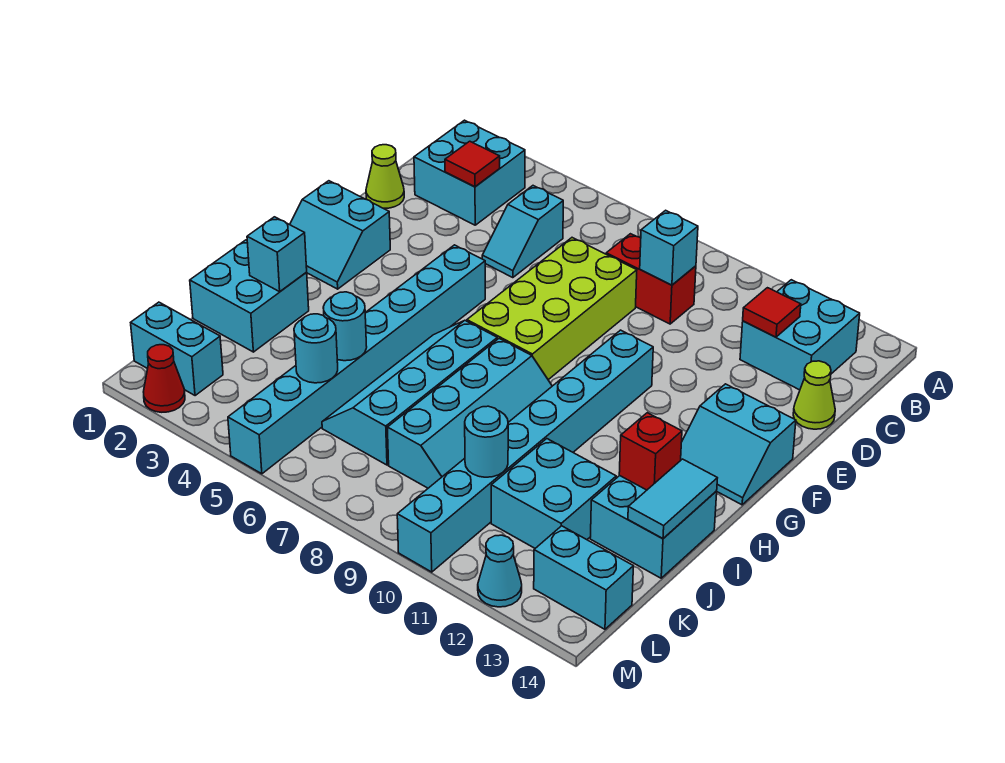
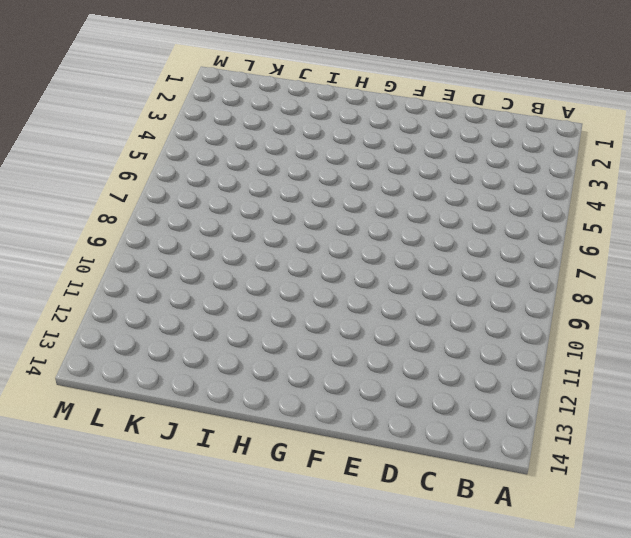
none -> cyan 2x2 brick [414,120,525,225]
none -> cyan 2x2 brick [740,280,860,390]
none -> cyan 1x2 slope [482,186,563,278]

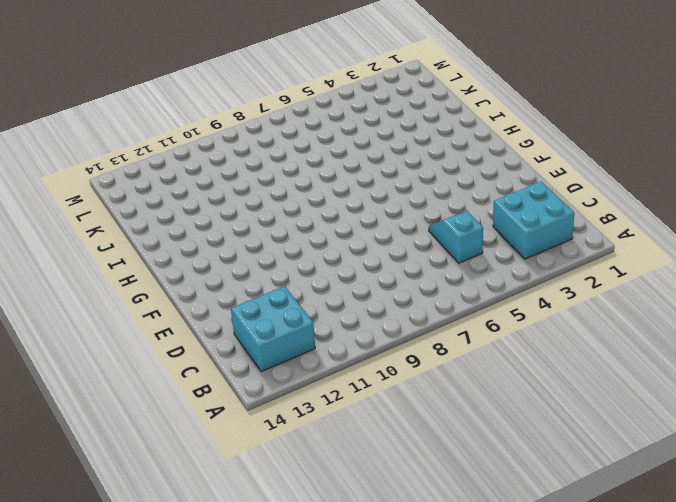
none -> red 1x2 brick [606,234,696,324]
none -> lime 1x1 cone [366,145,404,208]
none -> lime 2x4 brick [467,238,637,380]

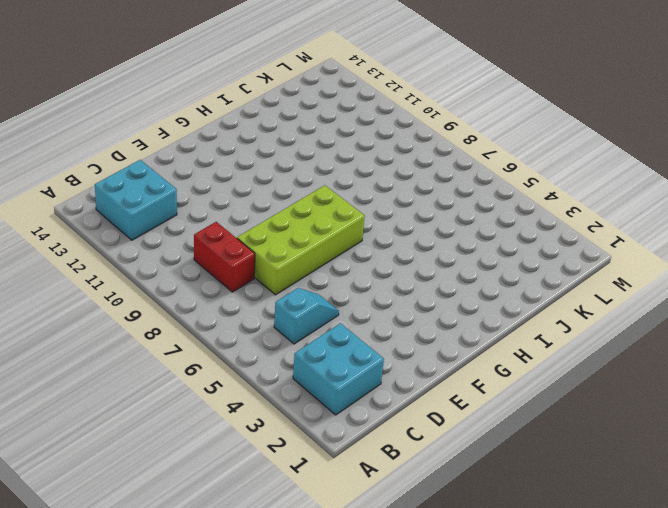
none -> lime 1x1 cone [366,145,404,208]
none -> lime 1x1 cone [793,361,835,429]
none -> cyan 2x2 slope [290,181,390,289]

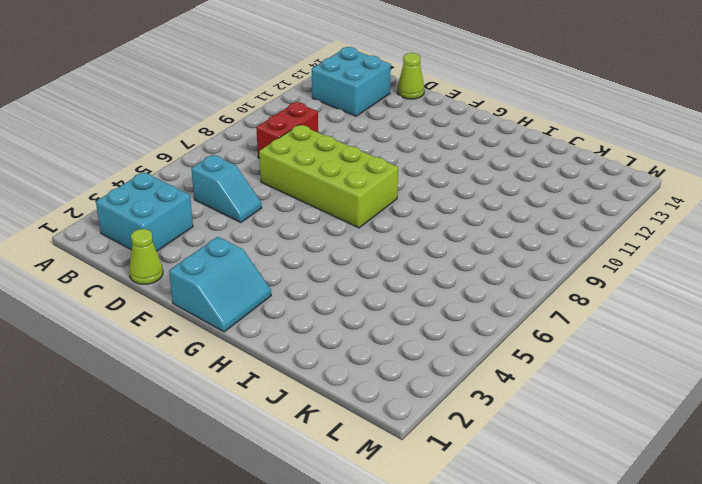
none -> cyan 1x8 brick [228,245,485,474]
none -> cyan 1x8 brick [397,330,653,572]
none -> cyan 2x2 slope [681,384,796,505]

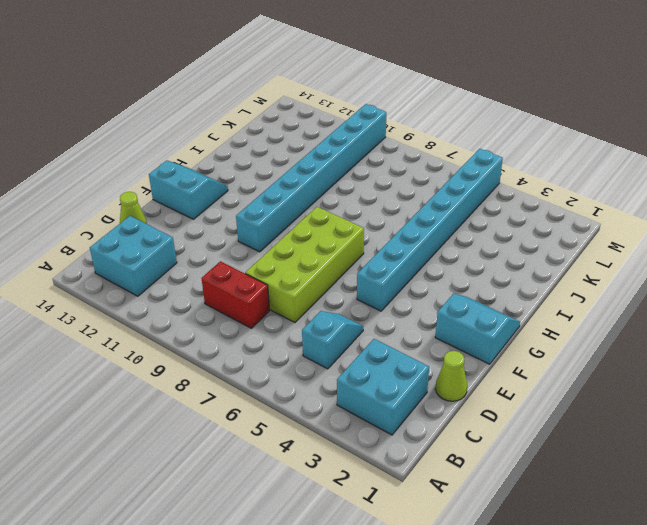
none -> cyan 2x4 slope [322,320,497,465]
none -> cyan 2x4 slope [387,339,552,488]
none -> cyan 2x2 brick [190,240,309,352]

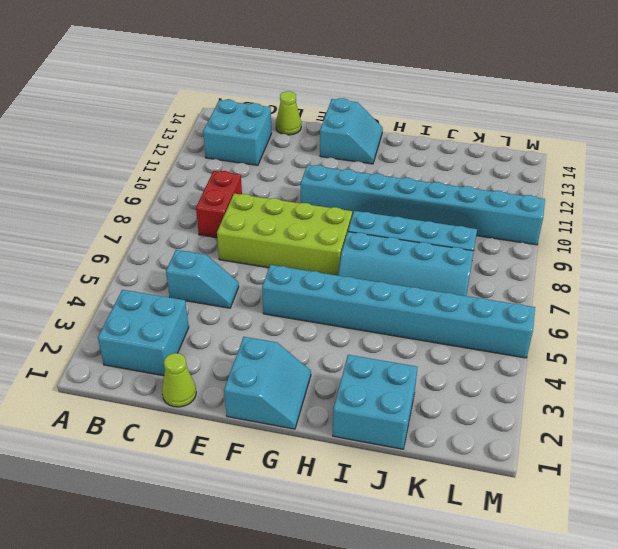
none -> cyan 2x2 brick [590,476,717,578]
none -> cyan 2x2 brick [491,439,616,548]
none -> cyan 1x2 brick [131,302,223,396]

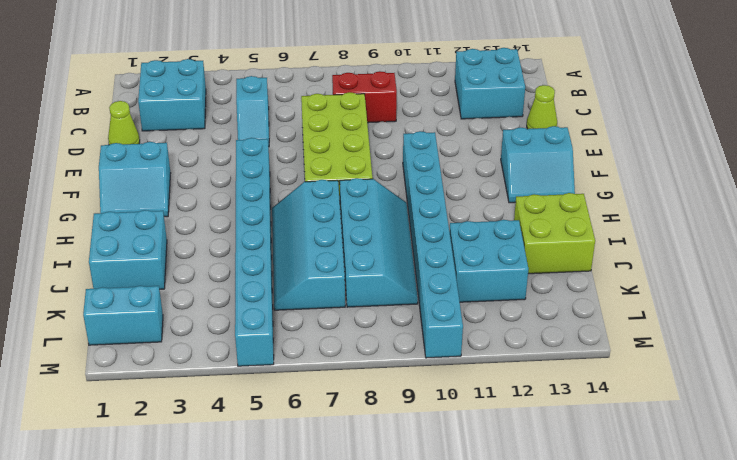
lime 2x2 brick [514,193,595,274] -> cyan 2x2 brick [590,476,717,578]
none -> cyan 1x2 brick [534,526,633,629]
none -> red 1x1 cone [144,345,185,412]
none -> cyan 1x1 cone [478,535,522,607]

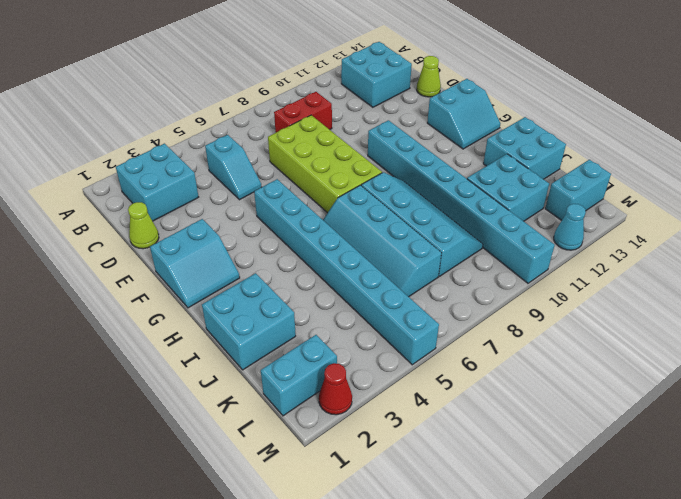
none -> red 1x1 tile [445,141,500,187]
none -> cyan 1x1 brick [640,210,698,285]
none -> red 1x1 tile [743,288,801,337]

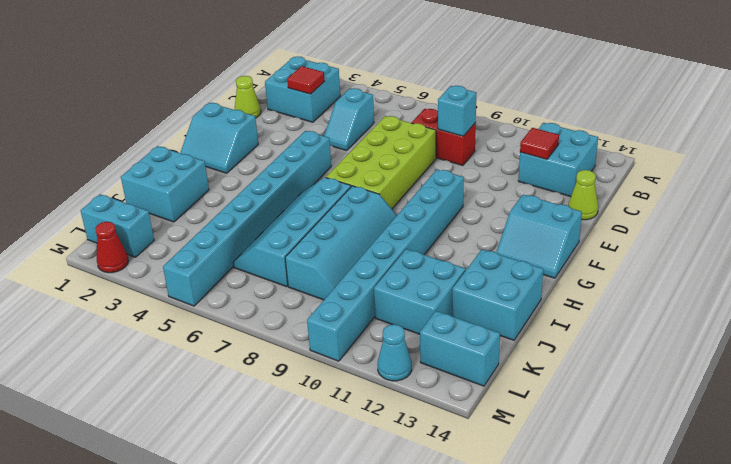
none -> cyan 1x1 brick [247,217,307,292]
none -> red 1x1 brick [619,413,682,490]
none -> cyan 1x2 tile [628,459,717,538]

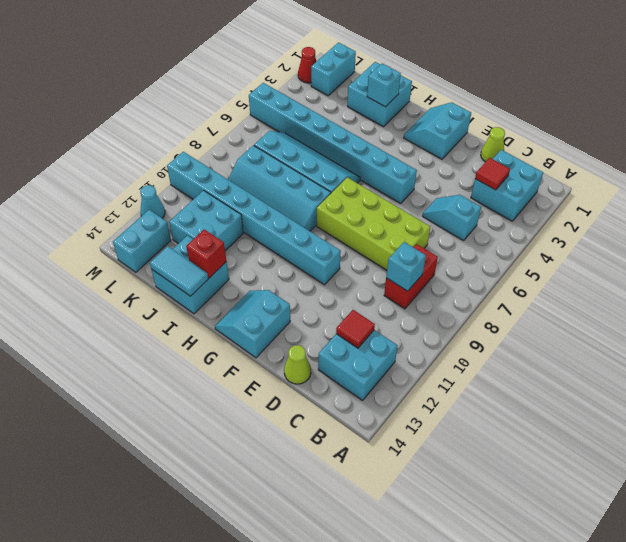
none -> cyan 1x1 round brick [323,292,367,361]
none -> cyan 1x1 round brick [294,314,338,383]
none -> cyan 1x1 round brick [465,406,508,477]

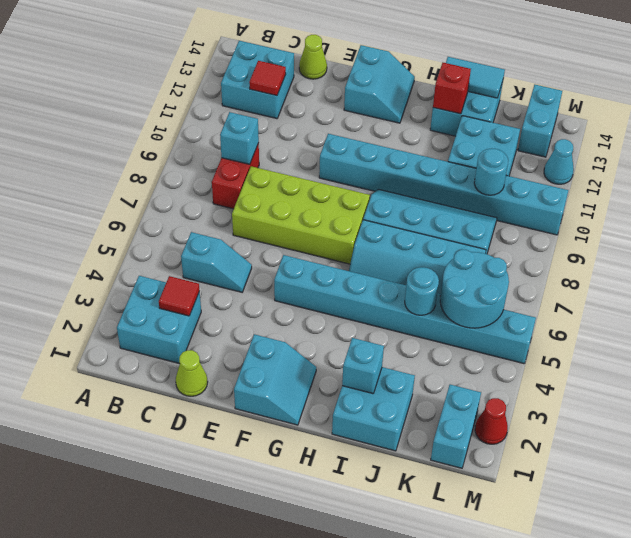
cyan 2x2 round brick [440,250,509,328] -> cyan 1x1 round brick [294,314,338,383]

